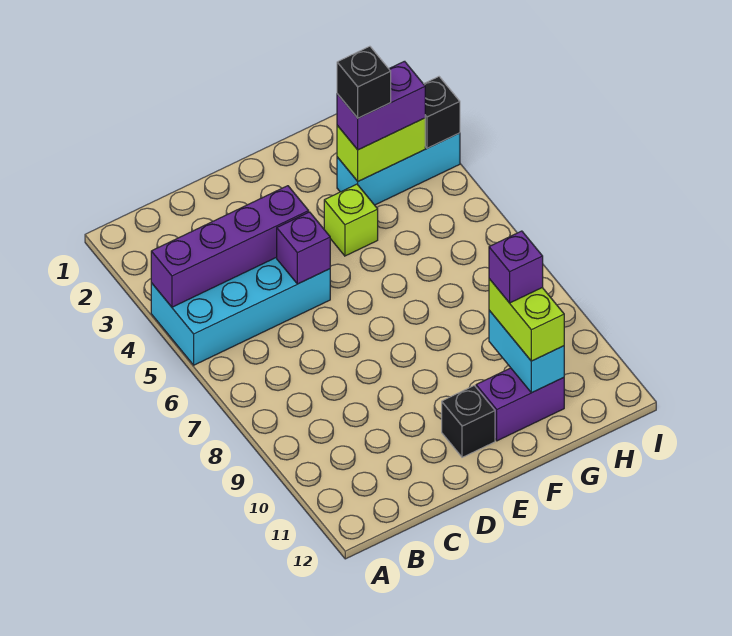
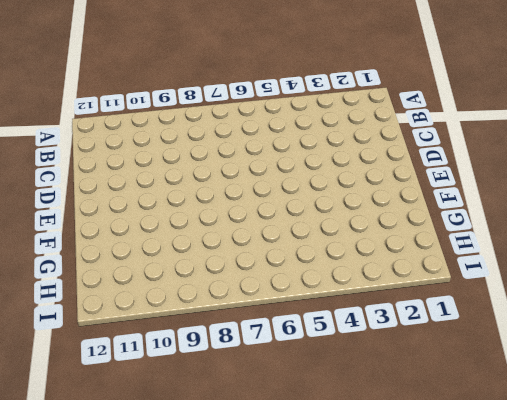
none -> cyan 2x4 brick [151,257,330,365]
none -> black 1x1 brick [442,386,495,457]
none -> lime 1x1 brick [324,184,378,256]

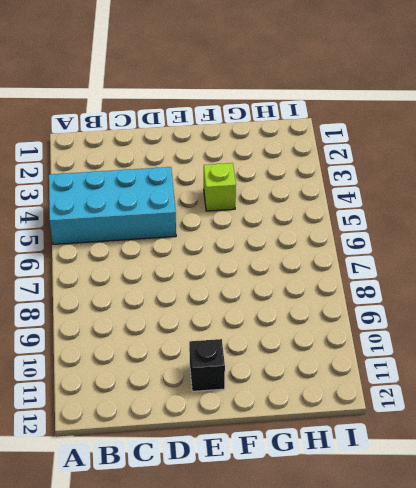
none -> purple 1x2 brick [476,368,564,441]
none -> cyan 1x3 brick [337,133,460,205]
none -> purple 1x4 brick [151,186,309,307]

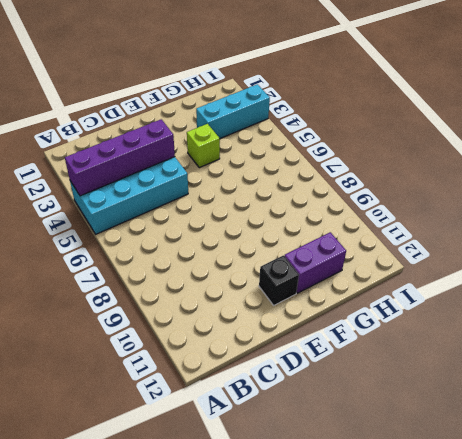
none -> purple 1x1 brick [277,212,330,284]
none -> lime 1x2 brick [337,118,425,181]
none -> cyan 1x2 brick [489,310,564,393]

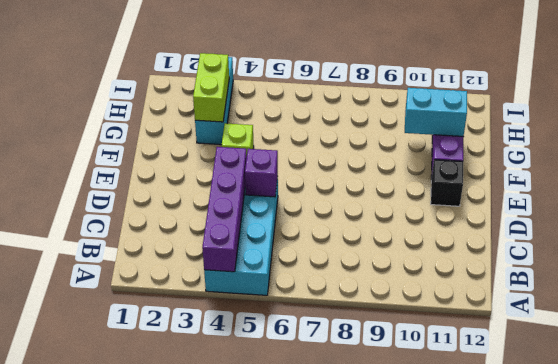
none -> black 1x1 brick [424,77,460,148]
none -> purple 1x2 brick [337,61,425,150]
none -> lime 1x2 brick [489,279,564,361]

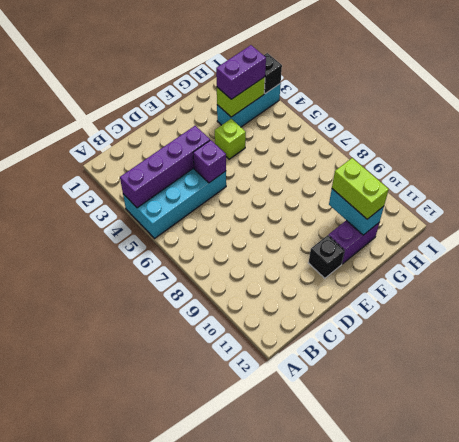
none -> black 1x1 brick [337,46,391,118]
none -> purple 1x1 brick [489,231,543,303]

